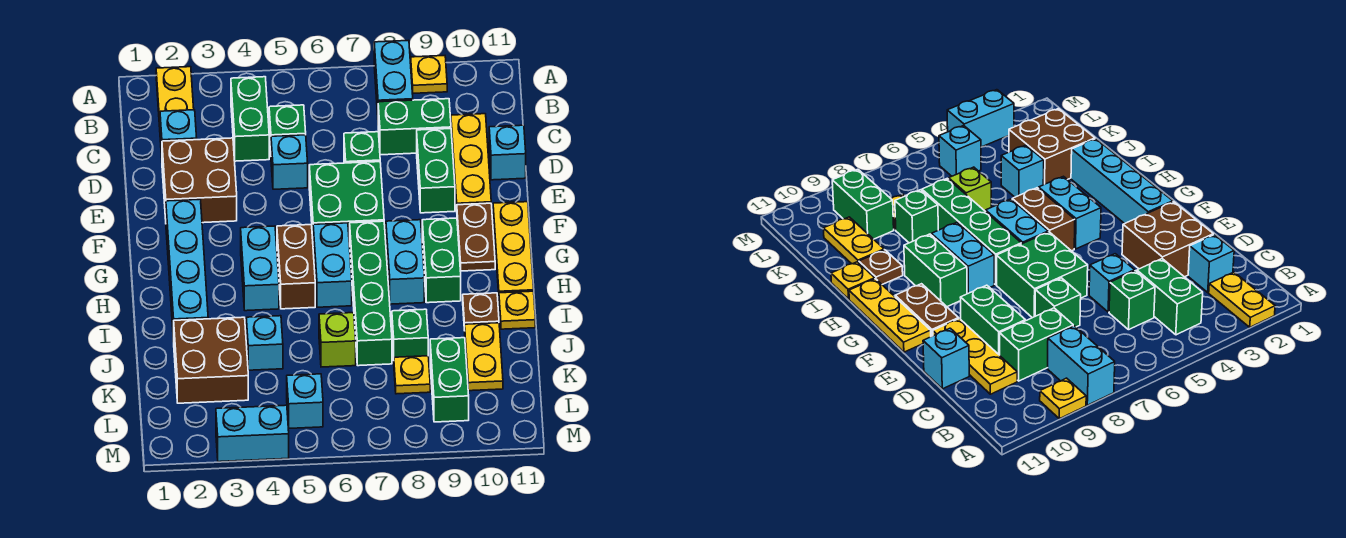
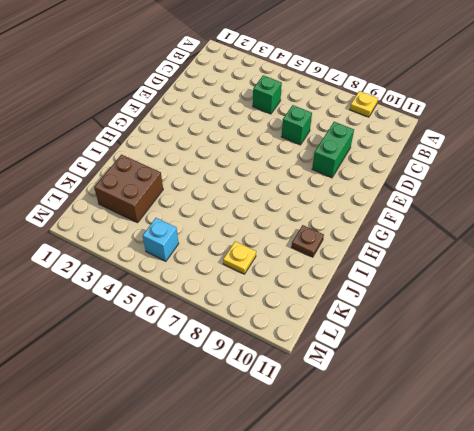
none -> yellow 1x2 plate [156,67,194,127]
none -> cyan 1x2 brick [374,40,413,115]
none -> green 1x2 brick [231,77,269,161]
none -> cyan 1x1 brick [160,110,197,158]

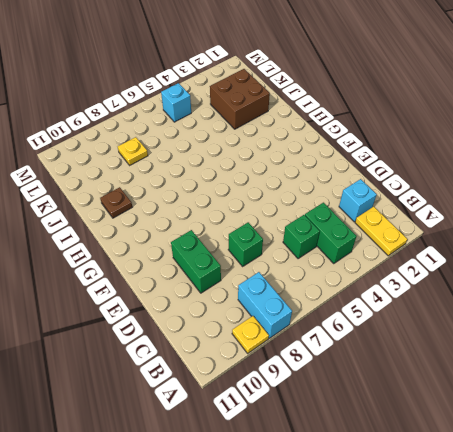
none -> green 1x2 brick [378,99,451,155]
none -> yellow 1x3 plate [451,114,491,208]
none -> brown 2x2 brick [162,138,237,223]
none -> cyan 1x1 brick [271,135,308,189]

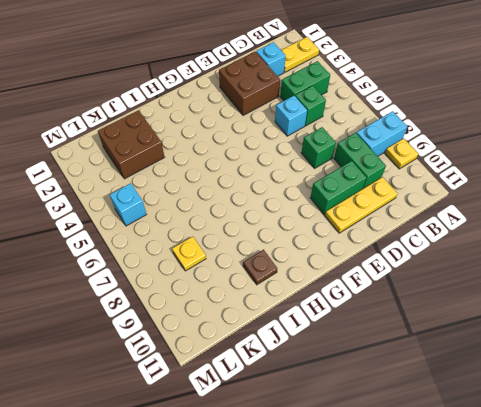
none -> cyan 1x1 brick [489,125,526,180]
none -> green 2x2 brick [309,162,384,246]
none -> cyan 1x4 brick [166,199,208,342]
none -> brown 1x2 plate [457,203,495,271]

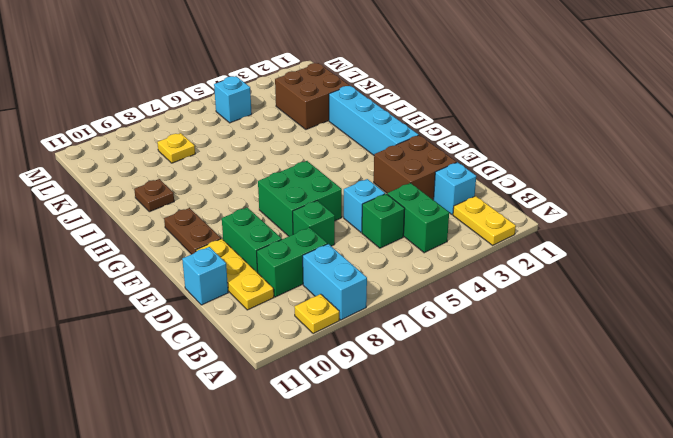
none -> yellow 1x3 plate [493,202,534,293]
none -> cyan 1x2 brick [241,226,279,311]
none -> brown 1x2 brick [277,225,315,309]
none -> cyan 1x2 brick [313,223,352,307]

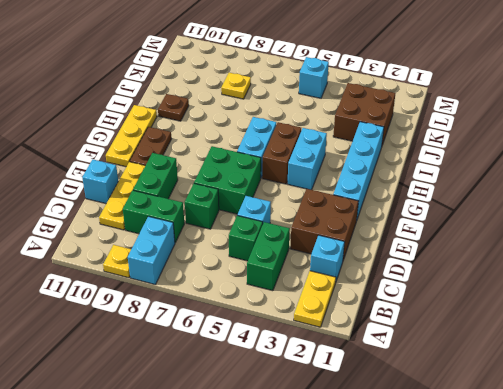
none -> green 1x4 brick [350,221,392,366]
none -> cyan 1x2 brick [386,220,424,304]
none -> green 1x2 brick [422,218,461,303]
none -> yellow 1x1 plate [499,291,535,329]

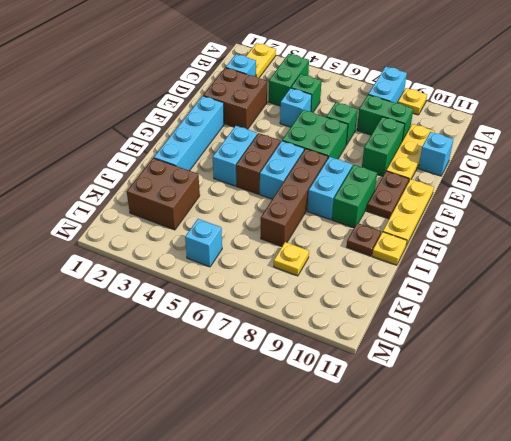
brown 1x4 brick [261,149,328,246] -> green 1x4 brick [350,221,392,366]
none -> cyan 1x1 brick [246,316,283,370]
none -> lime 1x1 brick [319,313,356,367]
none -> green 1x1 brick [392,309,428,360]
none -> yellow 1x2 plate [465,323,503,391]

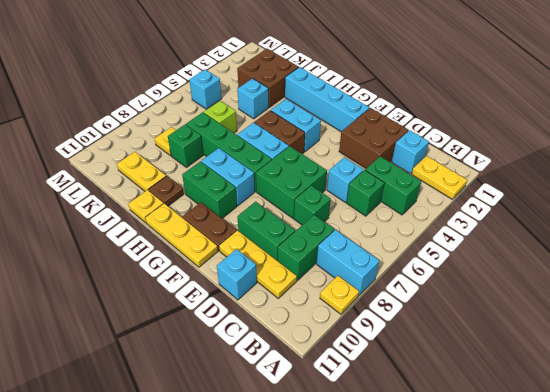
none -> green 1x2 brick [430,338,469,422]
none -> cyan 1x2 brick [216,405,289,462]

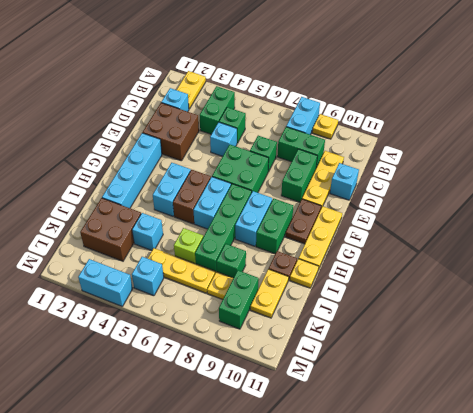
yellow 1x3 plate [148,248,215,293] -> none

